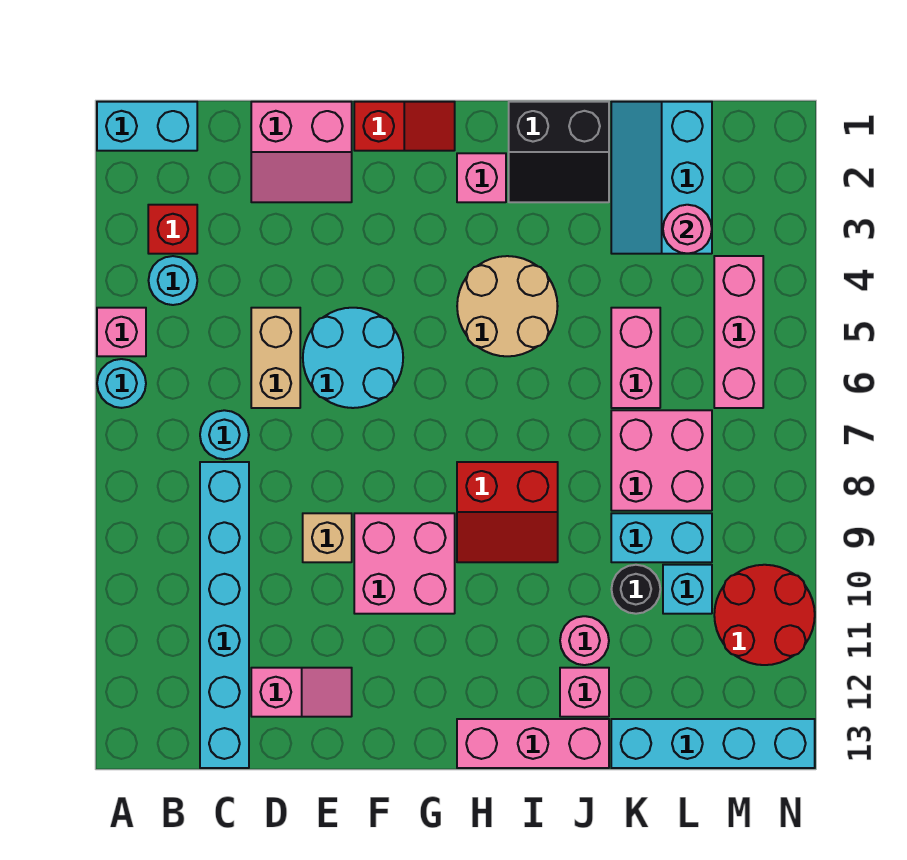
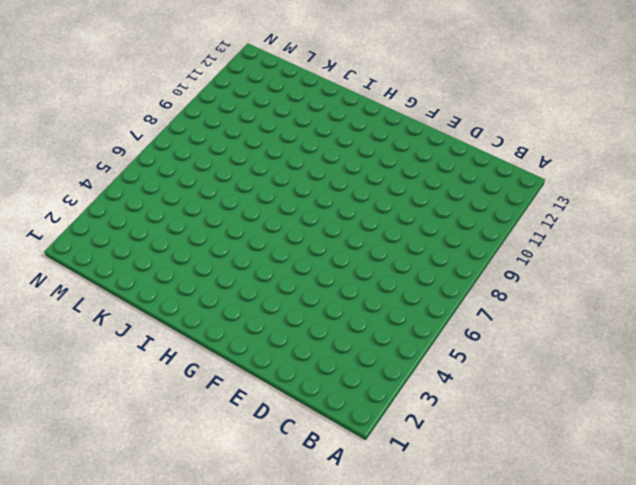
none -> cyan 1x2 brick [97,102,197,151]
none -> pink 1x1 brick [97,308,146,356]
none -> cyan 1x1 round brick [97,359,146,408]
none -> red 1x1 brick [148,205,197,254]

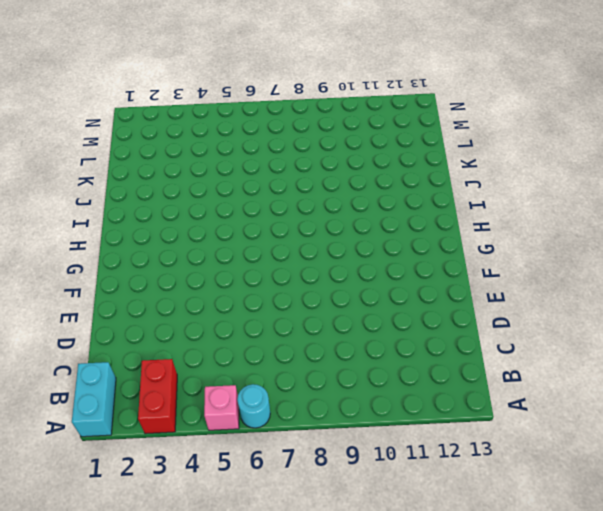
red 1x2 brick [138,359,177,434] -> red 1x1 brick [148,205,197,254]
none -> cyan 1x1 round brick [149,256,197,305]
none -> cyan 1x1 round brick [200,410,249,459]
none -> cyan 1x6 brick [200,462,249,768]
none -> pink 2x2 slope [251,102,352,202]

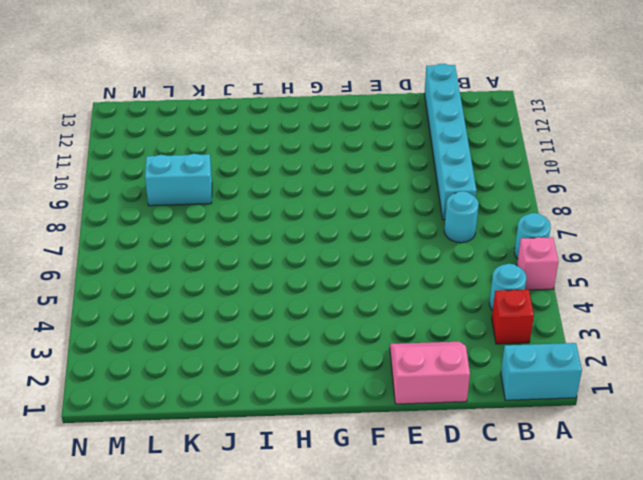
none -> tan 1x2 brick [251,308,300,408]
none -> pink 1x2 slope [251,668,352,717]
none -> cyan 2x2 round brick [303,308,403,408]
none -> tan 1x1 brick [303,513,352,562]

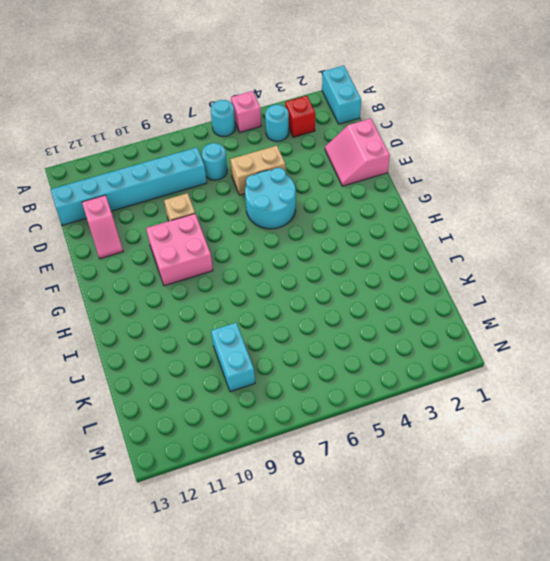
none -> red 1x2 slope [354,102,455,151]
none -> pink 1x1 brick [457,153,506,202]
none -> tan 2x2 round brick [457,256,558,356]
none -> red 2x2 slope [457,462,558,562]

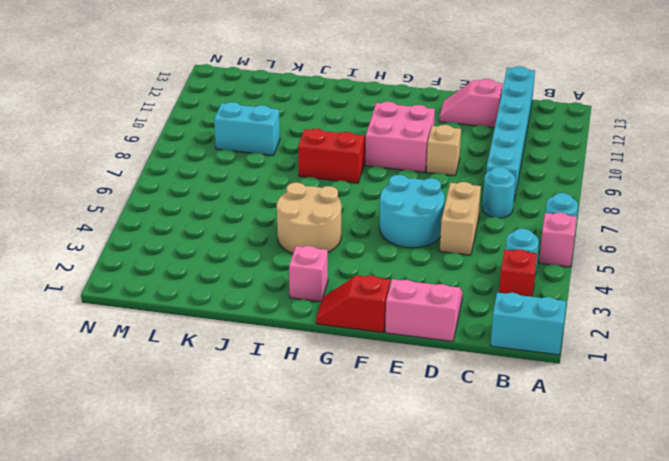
none -> pink 1x3 brick [457,719,609,768]
none -> black 2x2 slope [509,102,609,202]
none -> pink 1x1 round brick [560,616,609,665]
none -> pink 1x1 brick [560,668,609,717]

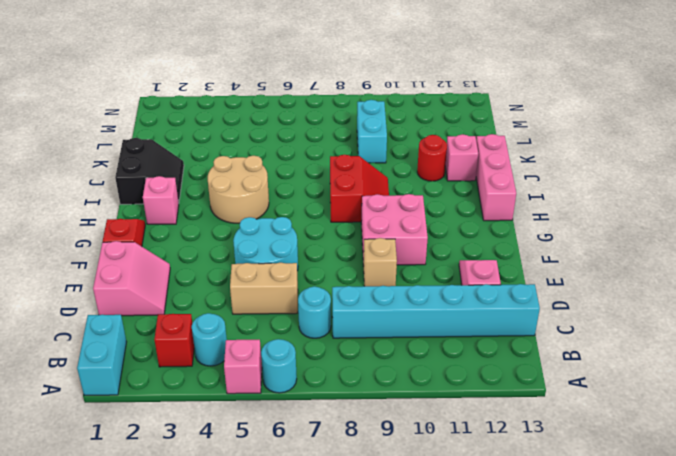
red 1x1 round brick [417,135,447,181] -> pink 1x1 round brick [560,616,609,665]
none -> cyan 2x3 slope [611,102,712,254]
none -> pink 1x2 brick [611,308,660,408]
none -> pink 2x2 brick [611,410,712,511]
none -> black 1x1 round brick [612,565,660,614]

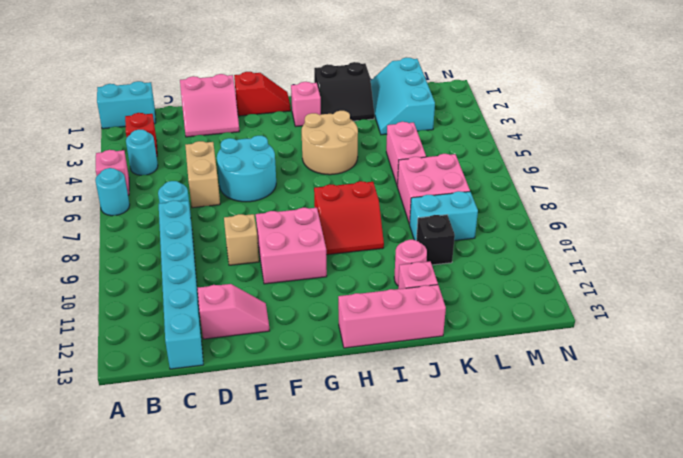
black 1x1 brick [416,215,455,265] -> black 1x1 round brick [612,565,660,614]
none -> cyan 1x4 brick [611,719,815,768]
none -> cyan 1x1 brick [663,565,712,614]
none -> pink 1x3 brick [714,256,763,408]
none -> red 2x2 round brick [714,565,815,665]

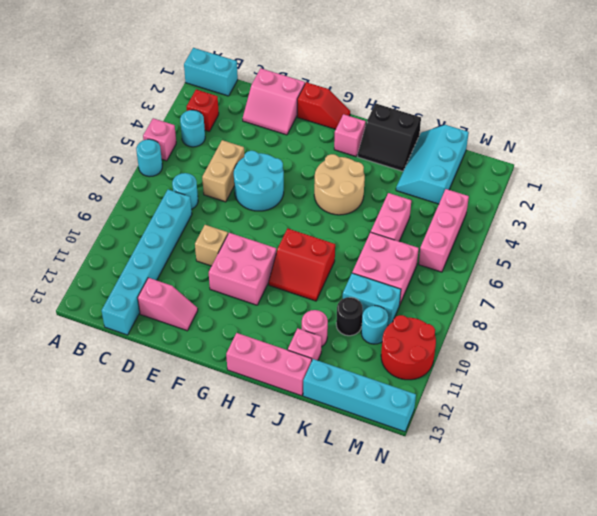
cyan 1x1 round brick [361,306,388,344] -> cyan 1x1 brick [663,565,712,614]
none -> pink 1x1 round brick [663,205,712,254]

